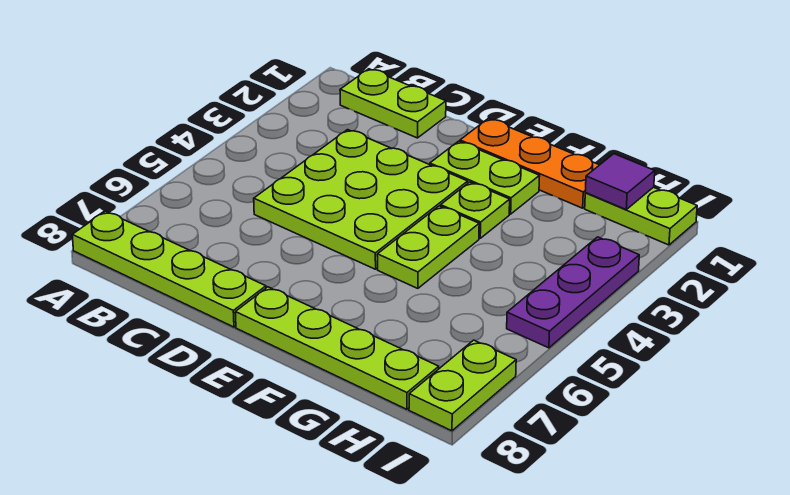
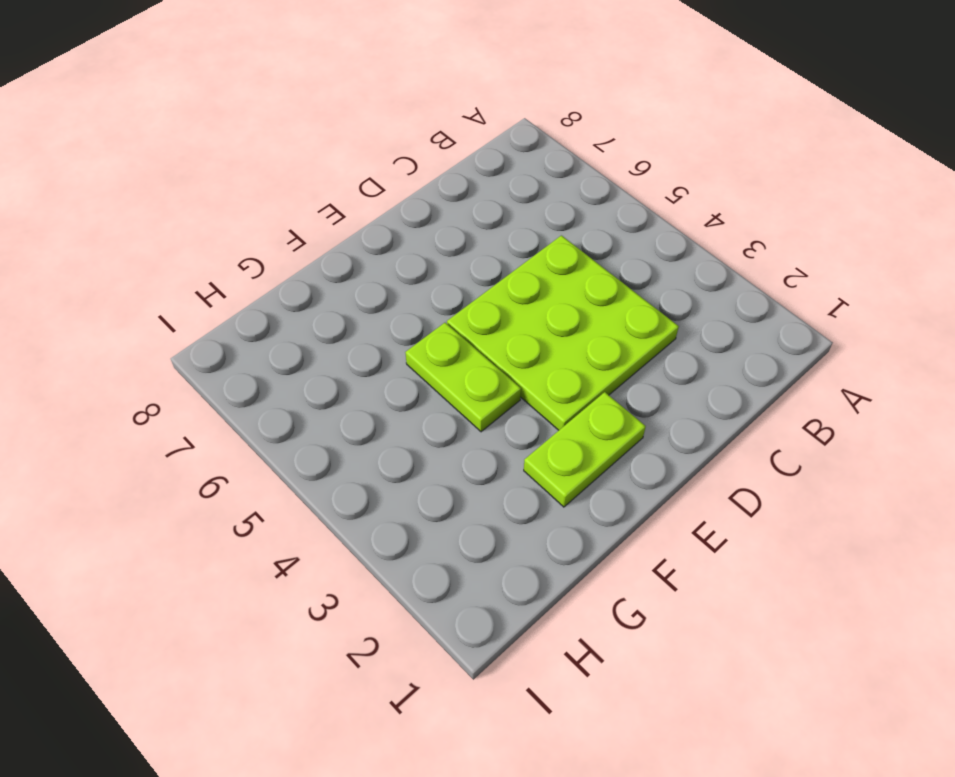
none -> lime 1x4 plate [72,211,266,327]
none -> lime 1x2 plate [340,69,446,138]
none -> orange 1x3 plate [460,119,599,208]

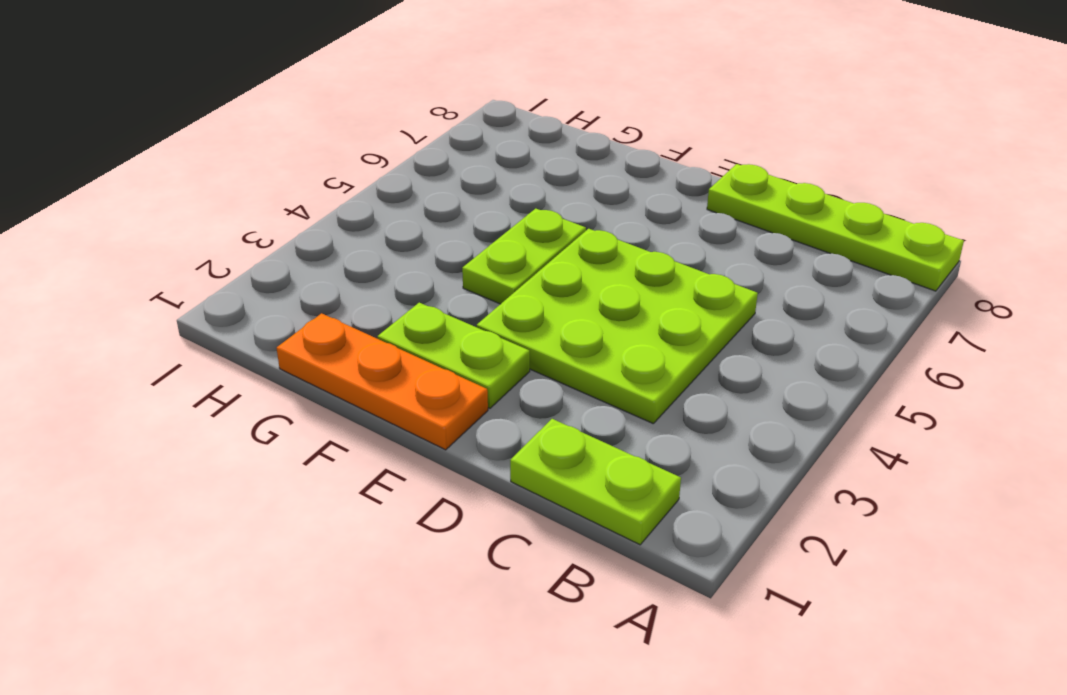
none -> lime 1x4 plate [235,287,439,409]
none -> lime 1x1 plate [441,182,510,238]
none -> lime 1x2 plate [585,187,697,245]

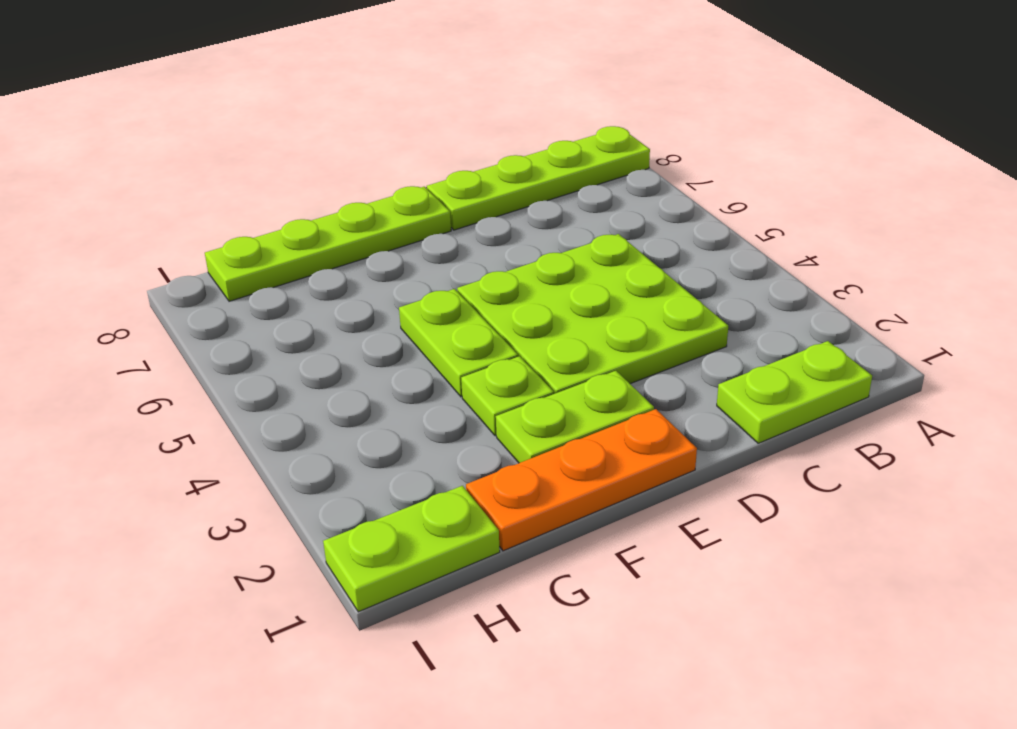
none -> purple 1x3 plate [507,237,639,348]
none -> lime 1x2 plate [409,340,516,431]
none -> purple 1x1 tile [585,154,655,209]

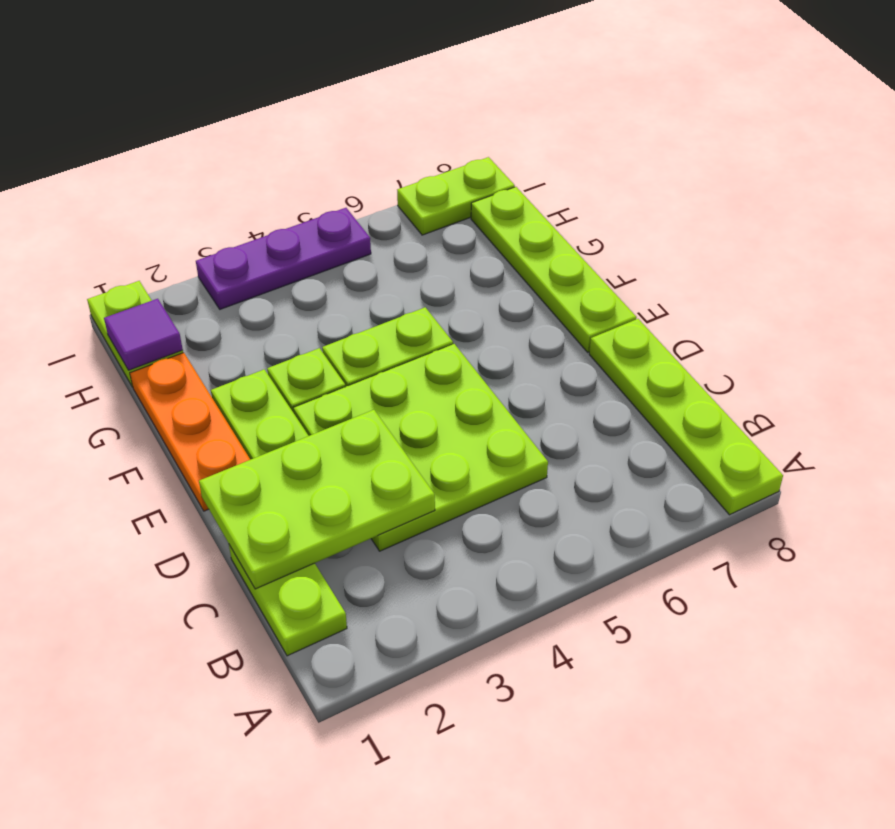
lime 2x3 plate [199,410,435,589] -> none

